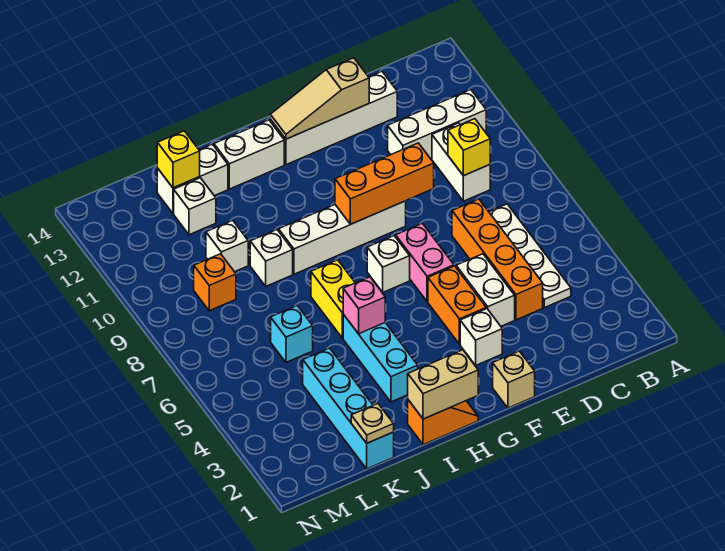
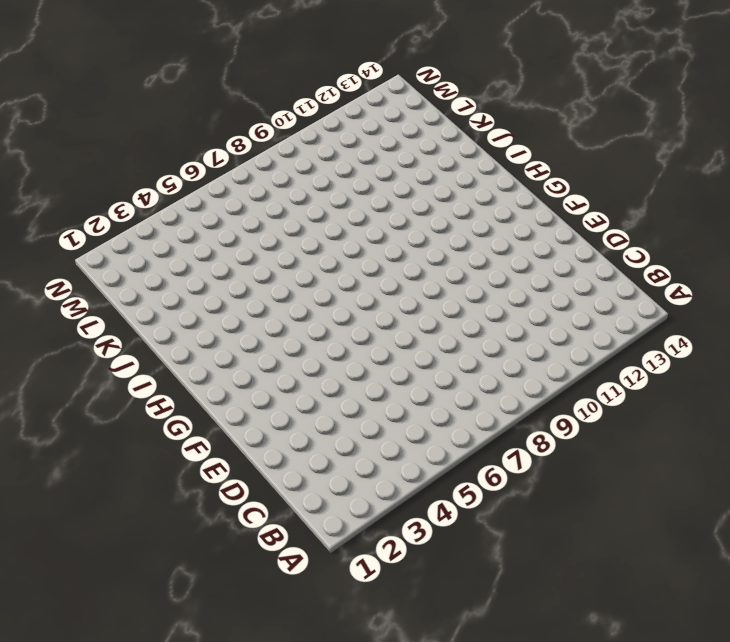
none -> white 1x3 brick [388,90,486,159]
none -> white 1x4 plate [489,204,571,308]
none -> white 1x2 brick [432,123,490,201]
none -> orange 1x4 brick [452,199,543,320]

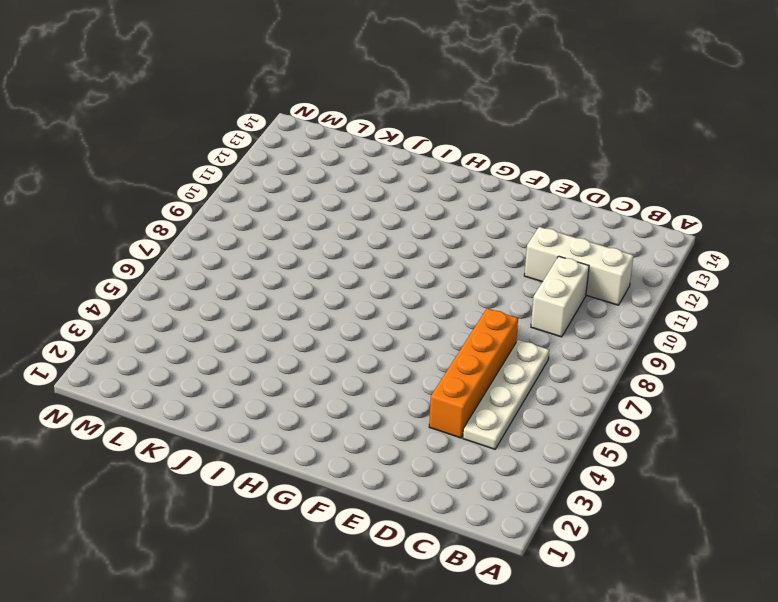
none -> white 1x4 brick [270,71,397,165]
none -> white 1x2 brick [456,254,515,326]
none -> tan 1x1 brick [493,351,535,408]
none -> white 1x1 brick [460,309,502,365]

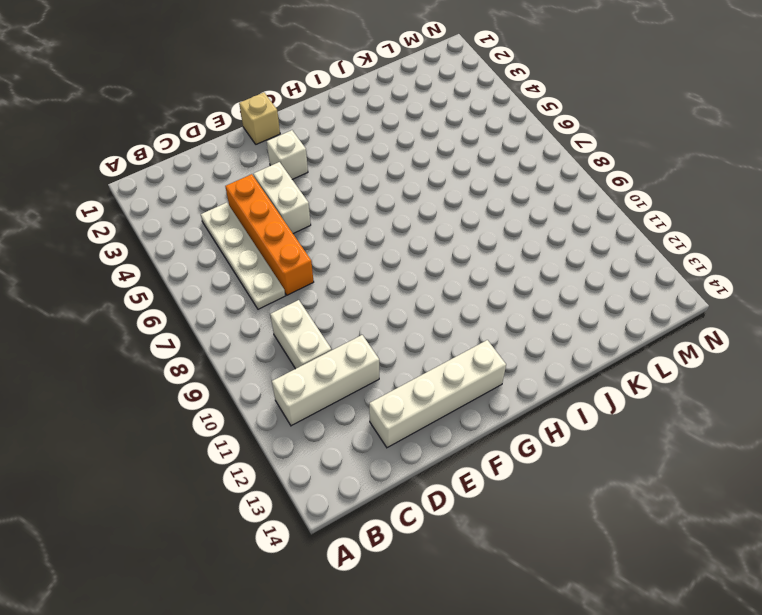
none -> orange 1x2 brick [428,266,486,344]
none -> pink 1x2 brick [396,223,454,302]
none -> white 1x4 brick [279,201,406,274]
none -> white 1x1 brick [367,236,410,292]

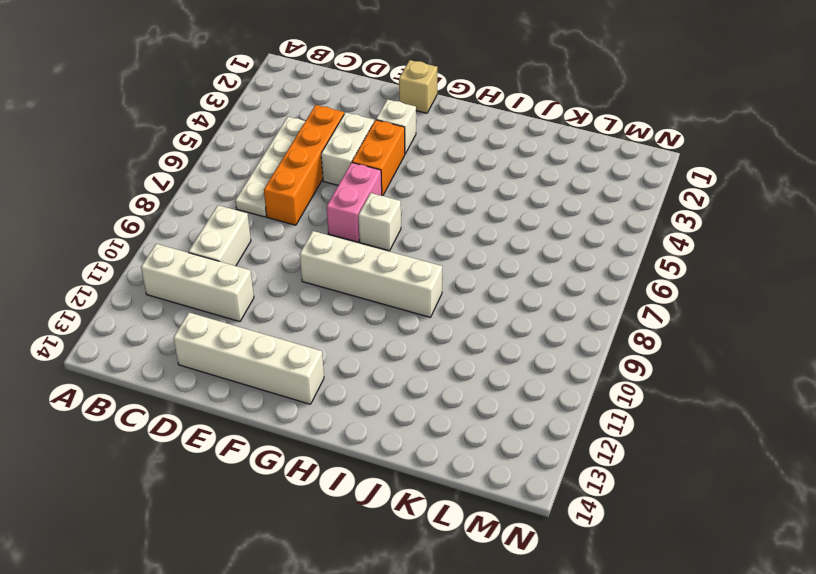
none -> orange 1x2 slope [408,400,478,445]
none -> white 1x2 brick [214,120,284,189]
none -> cyan 1x3 brick [343,314,418,402]
none -> yellow 1x2 brick [311,260,355,338]

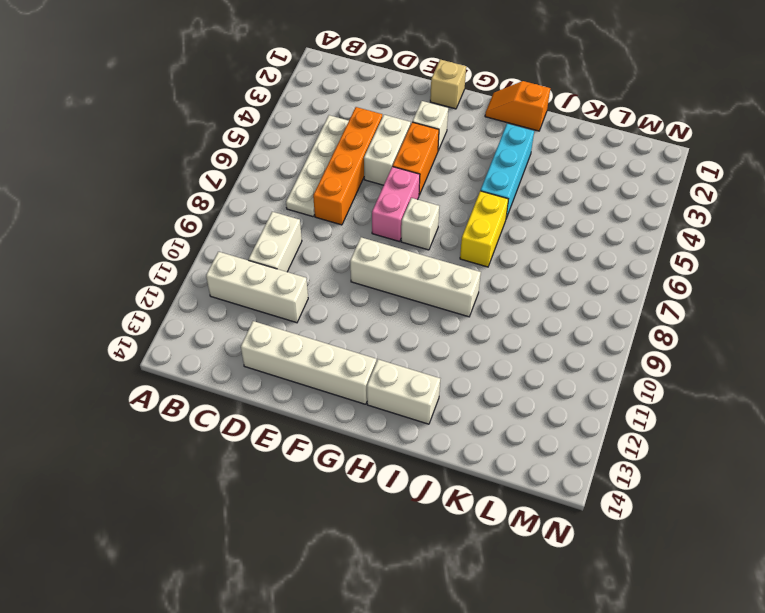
none -> white 1x1 brick [250,230,293,286]
none -> white 1x2 brick [157,144,228,213]
none -> cyan 1x4 brick [303,348,394,469]
none -> cyan 1x1 brick [271,306,313,362]

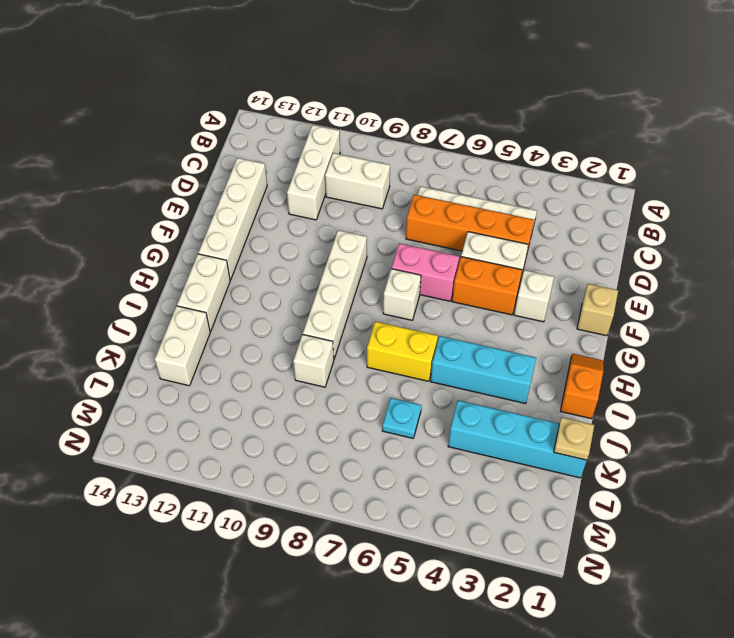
cyan 1x1 plate [382,398,421,438] -> cyan 1x1 brick [271,306,313,362]
none -> white 1x1 brick [206,220,248,272]
none -> white 1x1 brick [174,178,216,235]
none -> orange 1x1 brick [194,254,236,311]
none -> yellow 1x1 brick [448,119,490,176]

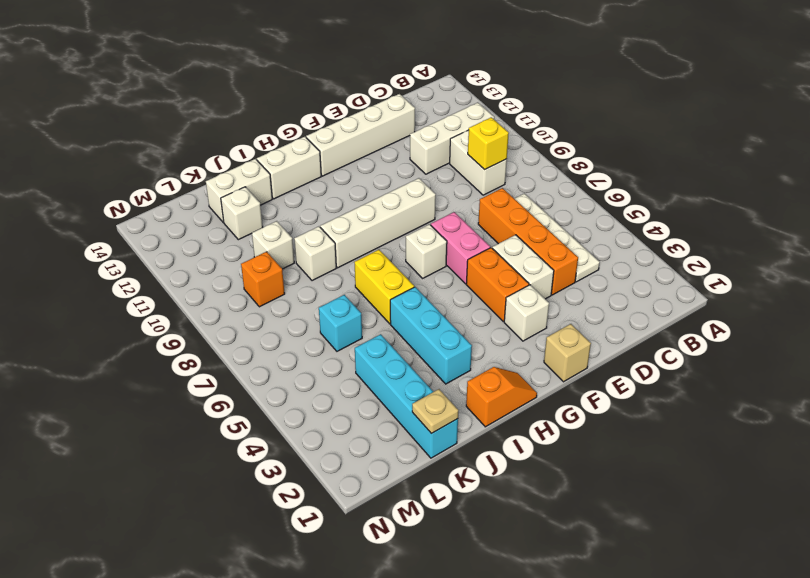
none -> orange 1x3 brick [335,143,434,224]
none -> tan 1x3 slope [270,58,369,139]
none -> tan 1x2 brick [408,350,478,419]
none -> pink 1x1 brick [343,277,385,334]

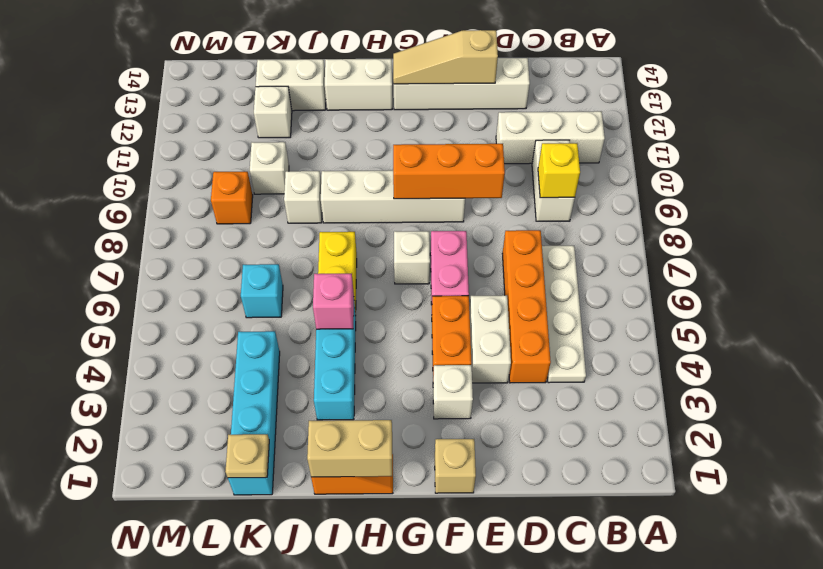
none -> yellow 1x1 brick [157,131,200,188]

